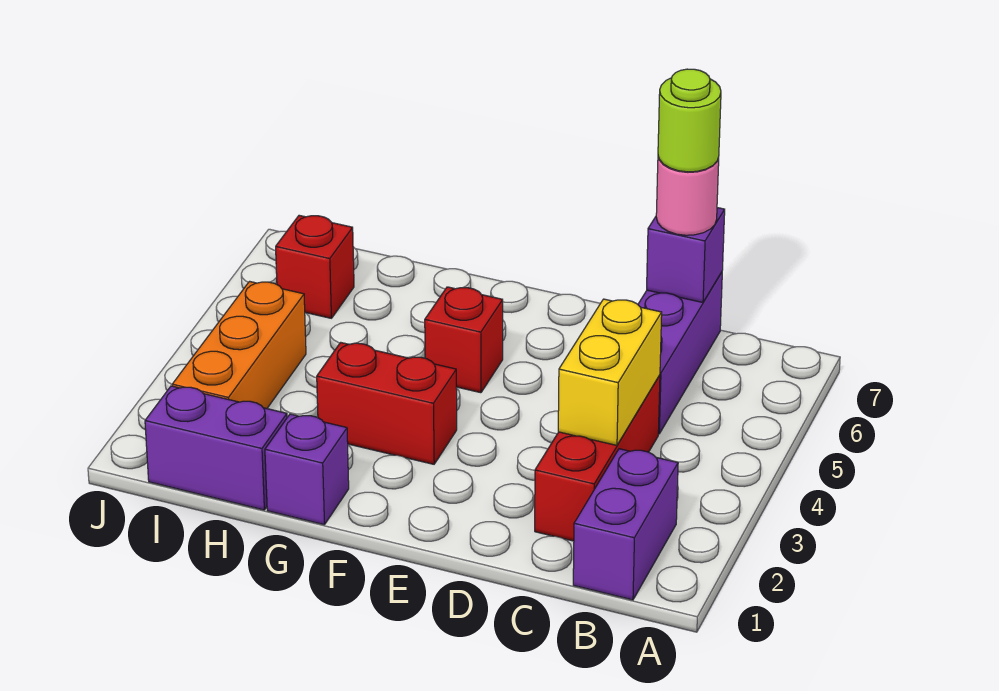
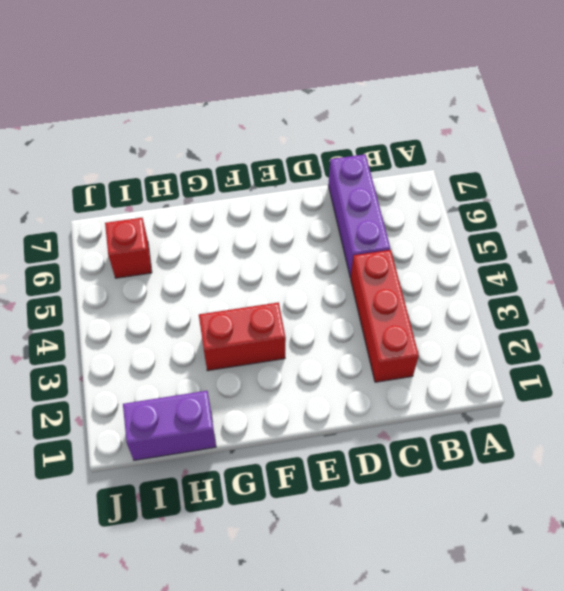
none -> purple 1x2 brick [573,449,678,600]
none -> red 1x1 brick [425,287,503,393]
none -> purple 1x1 brick [265,414,349,525]

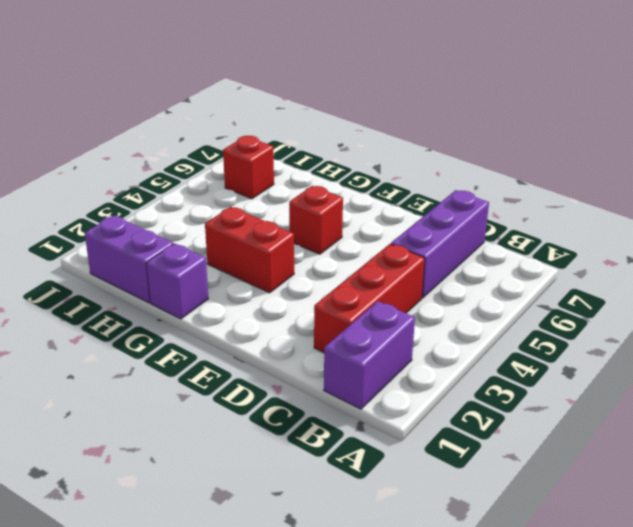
none -> orange 1x3 brick [172,281,306,409]
none -> yellow 1x2 brick [558,299,662,445]
none -> purple 1x1 brick [647,208,725,302]

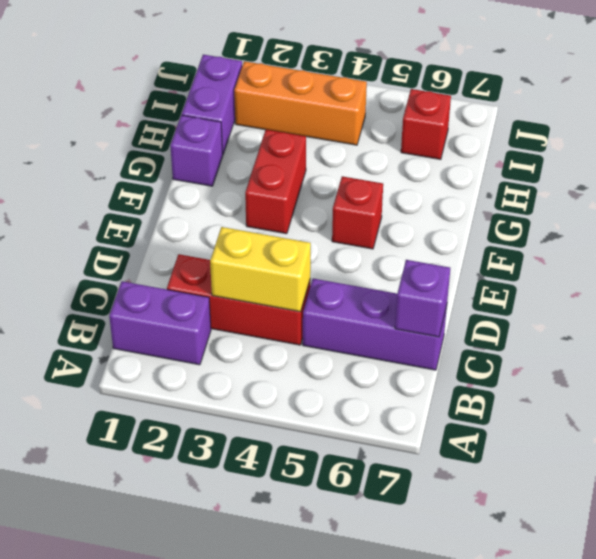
none -> pink 1x1 round brick [656,157,719,235]
none -> lime 1x1 round brick [658,69,721,172]

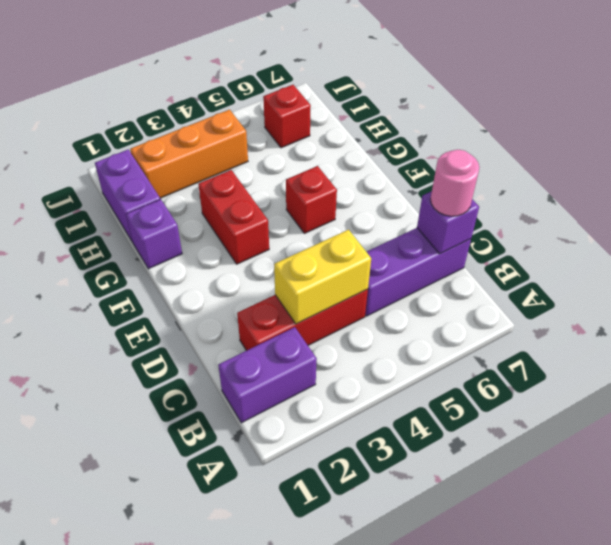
none -> lime 1x1 round brick [658,69,721,172]

